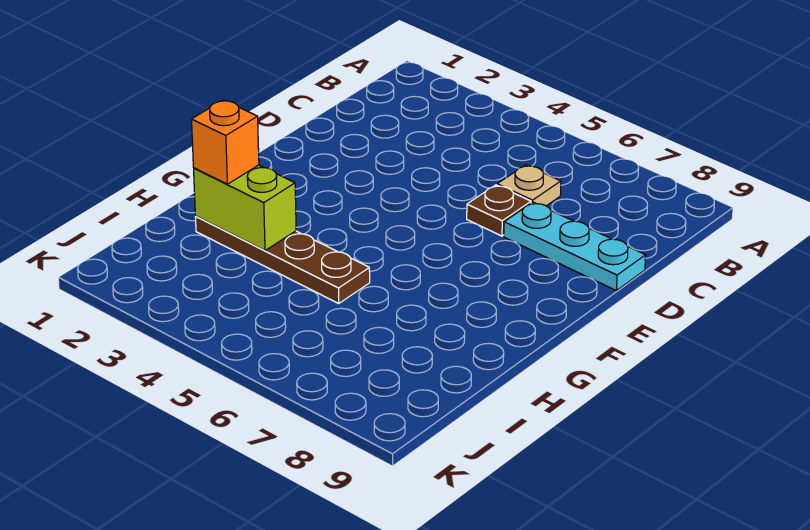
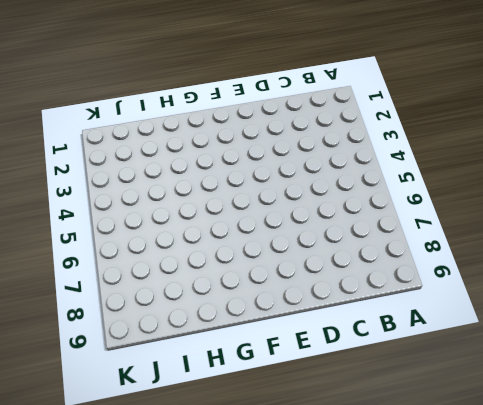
none -> tan 1x1 plate [497,165,561,206]
none -> brown 1x1 plate [467,185,531,236]

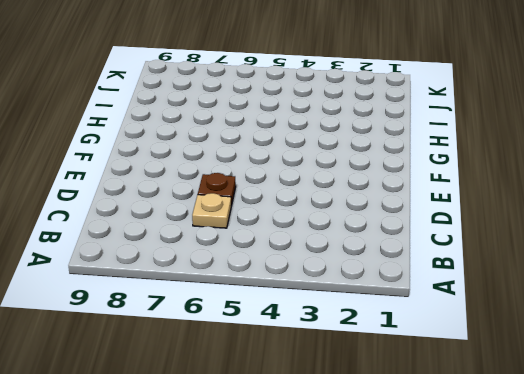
none -> cyan 1x3 plate [504,202,646,291]
none -> brown 1x4 plate [196,216,370,303]

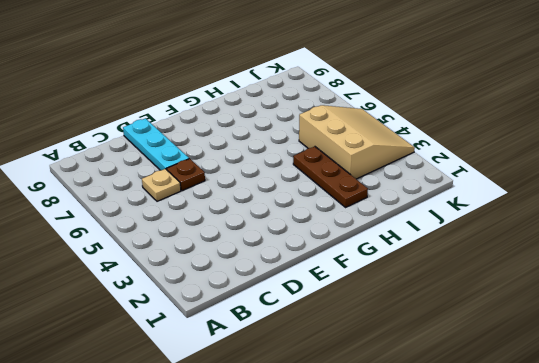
brown 1x3 plate [293,147,368,207] -> brown 1x4 plate [196,216,370,303]
tan 3x3 slope [299,105,415,179] -> none
none -> lime 1x2 brick [194,165,296,251]
none -> orange 1x1 brick [192,100,259,184]

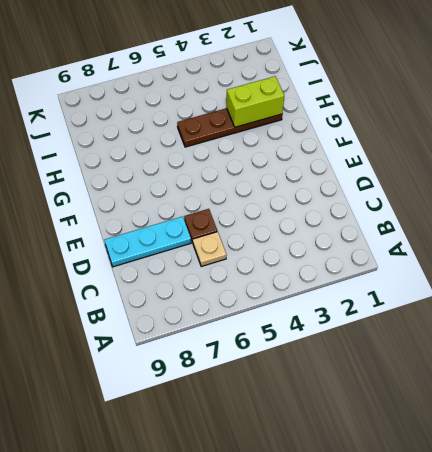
none -> orange 1x1 brick [192,100,259,184]

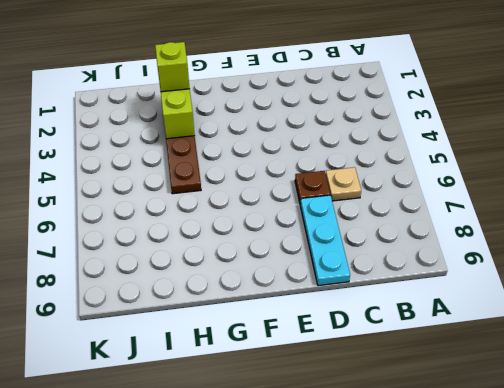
lime 1x1 brick [155,42,190,92] -> orange 1x1 brick [192,100,259,184]

